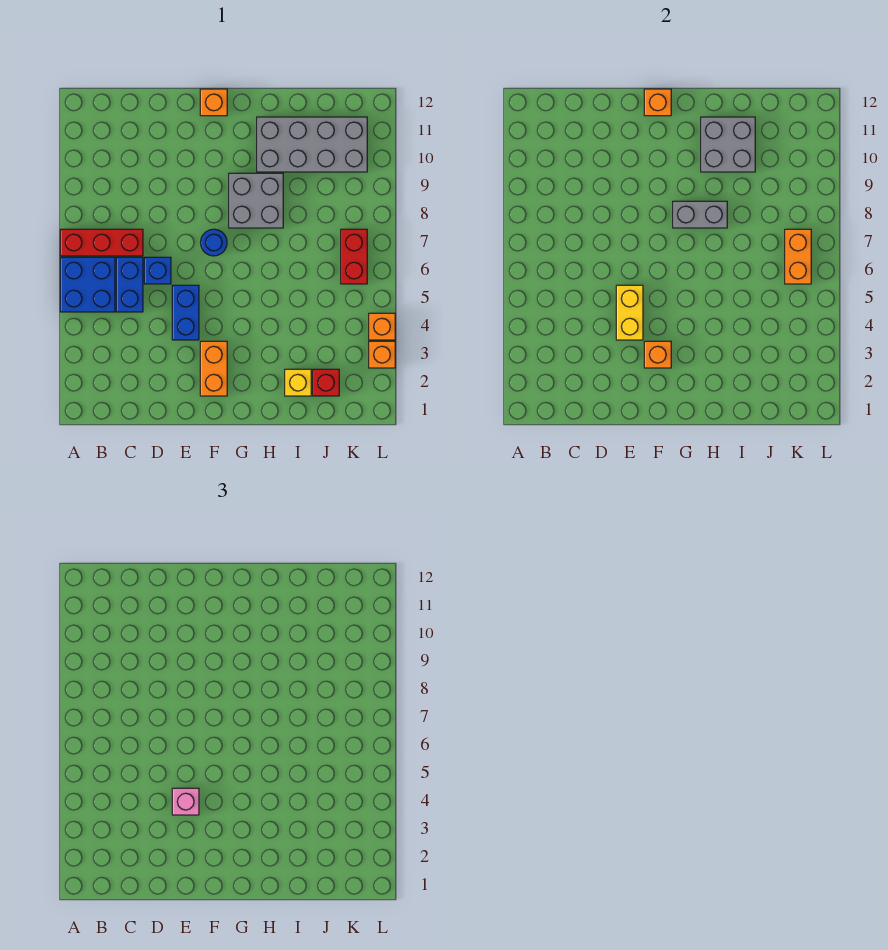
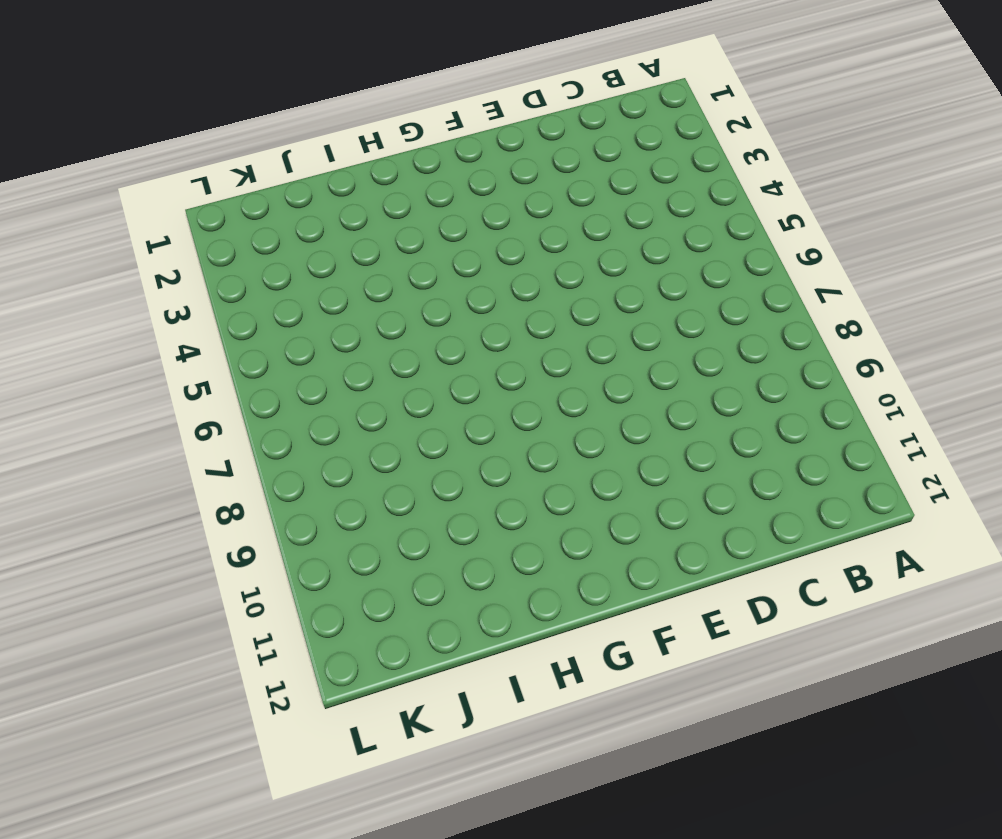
none -> blue 2x2 brick [60,257,115,312]
none -> red 1x3 brick [60,229,143,256]
none -> blue 1x2 brick [116,257,143,312]

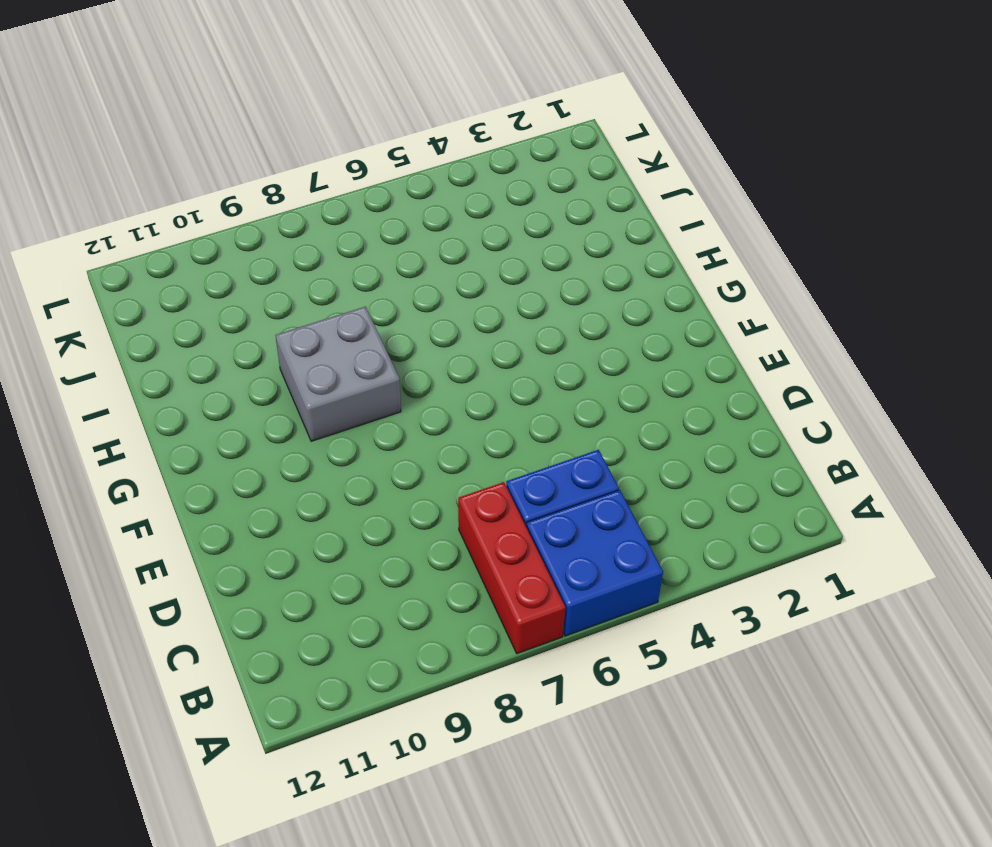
none -> blue 1x1 brick [144,257,171,284]
none -> blue 1x2 brick [172,285,199,340]
none -> orange 1x2 brick [200,341,227,396]

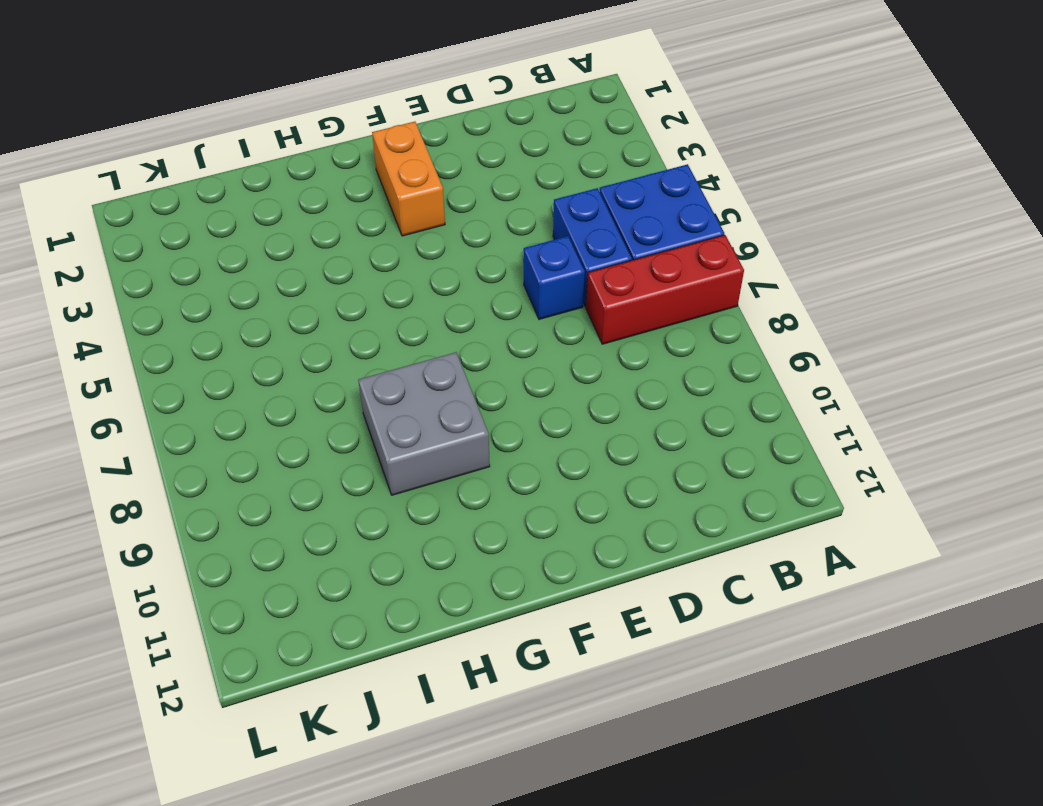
none -> blue 1x2 brick [172,285,199,340]
none -> blue 1x1 round brick [201,229,227,256]
none -> orange 1x1 brick [200,89,227,116]

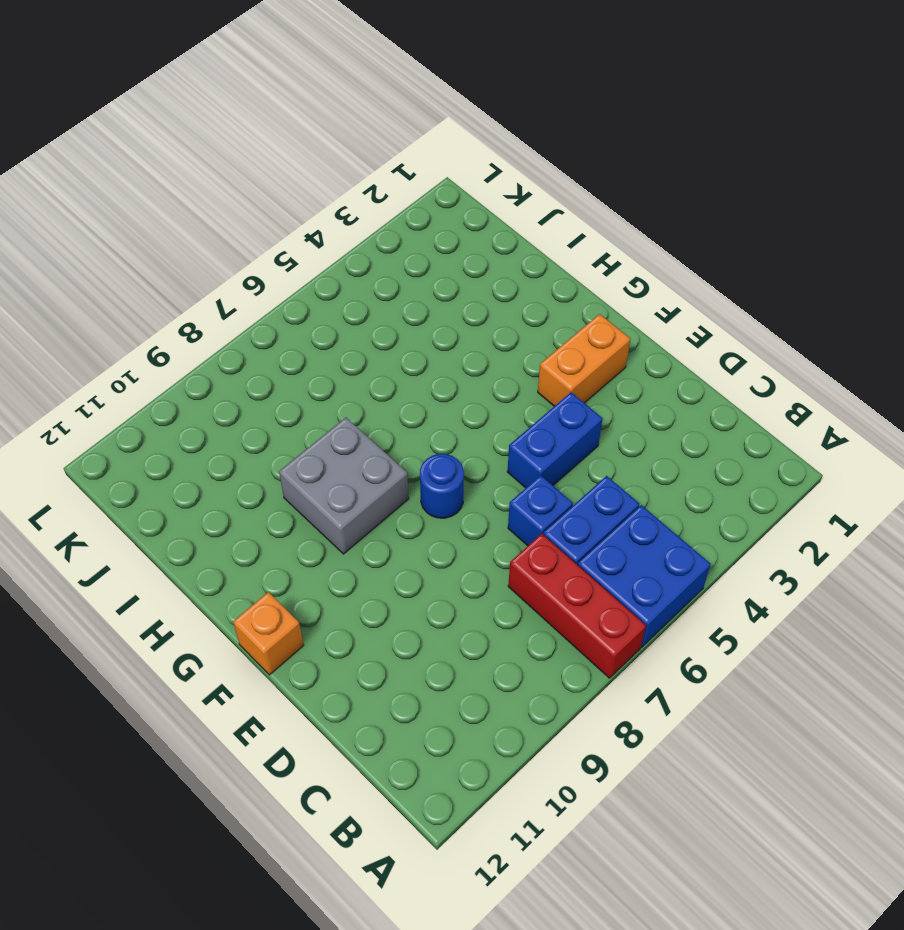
none -> grey 2x4 brick [257,117,367,172]
none -> yellow 1x1 brick [285,369,311,396]
none -> red 1x1 brick [313,369,339,396]

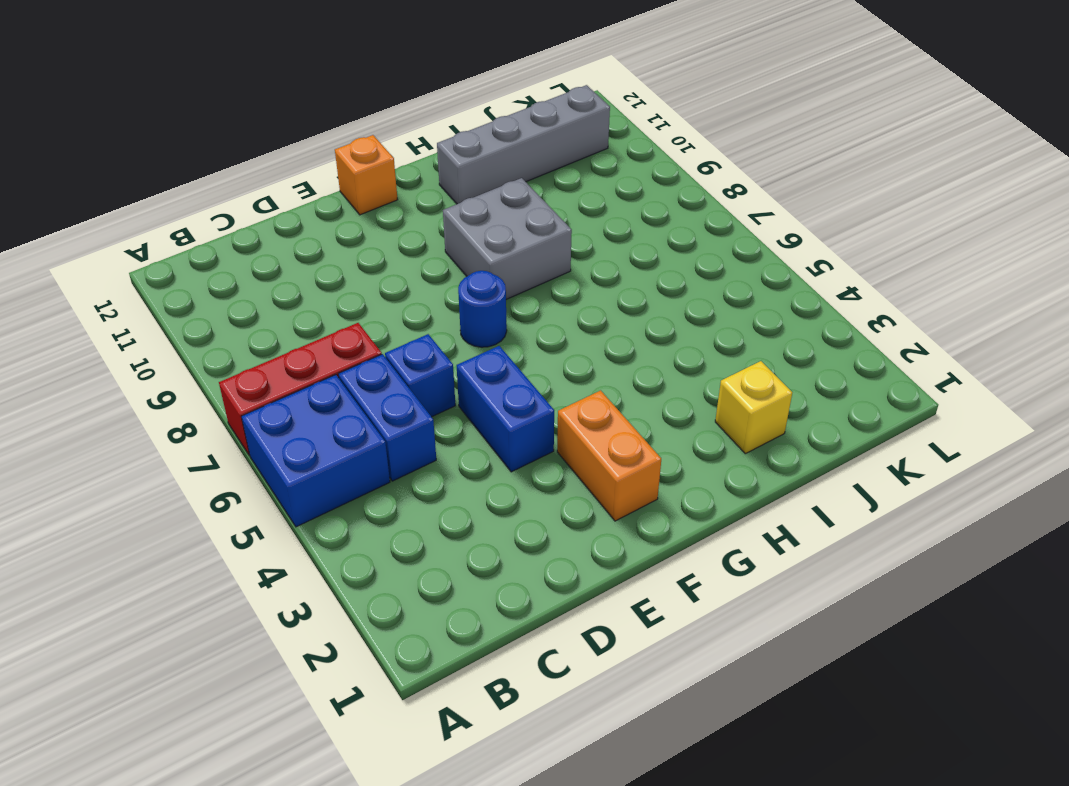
grey 1x4 brick [437,85,610,204] -> grey 2x4 brick [257,117,367,172]
none -> red 1x1 brick [313,369,339,396]
none -> red 1x2 brick [341,229,367,284]
none -> orange 1x1 brick [369,341,395,368]

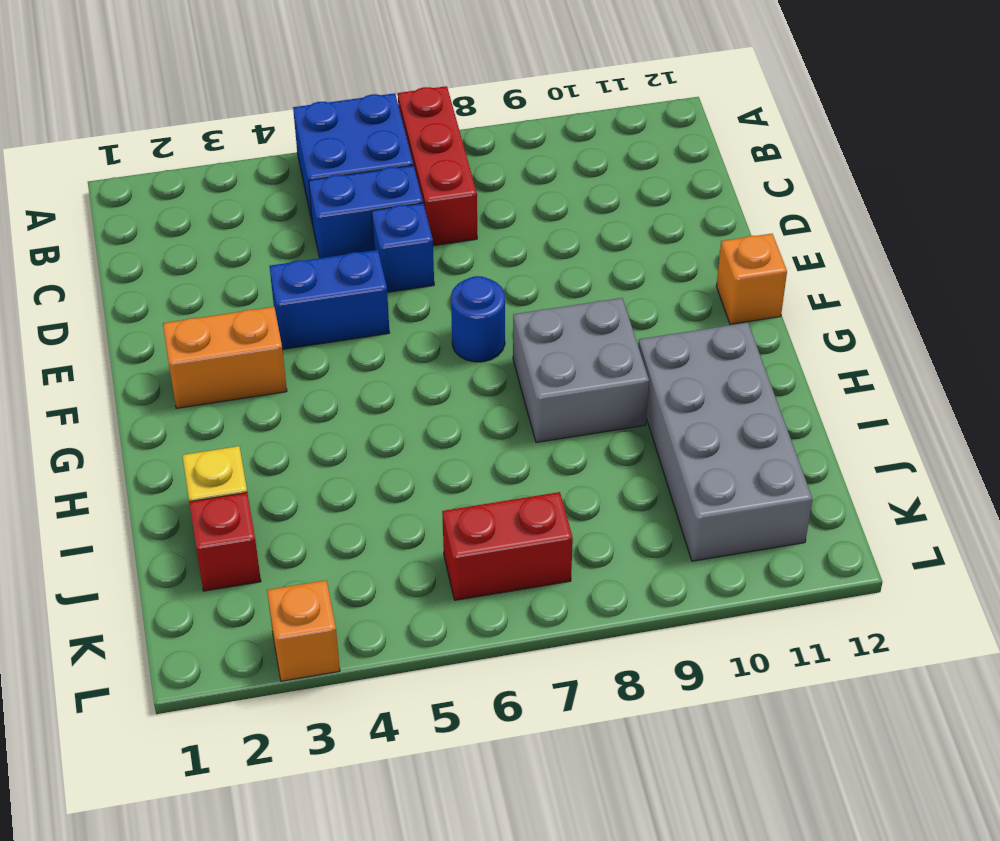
none -> orange 1x1 brick [369,313,395,340]
none -> yellow 1x2 brick [616,285,643,340]
none -> orange 1x1 brick [644,341,671,368]

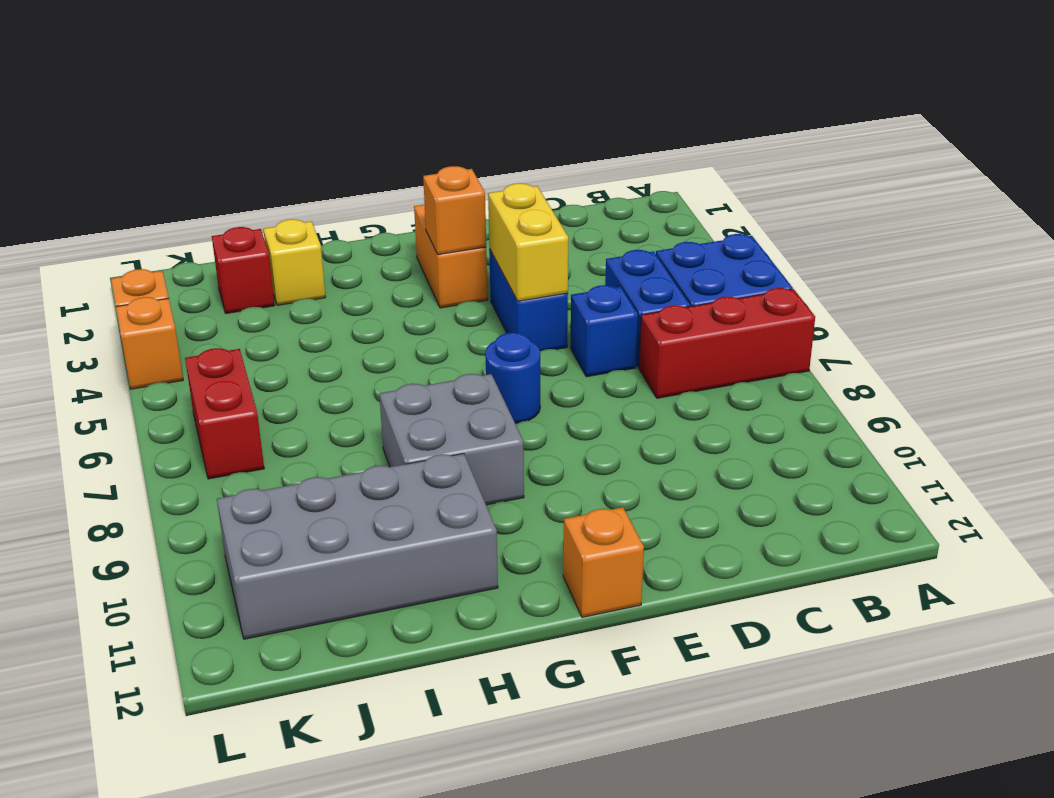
none -> orange 1x1 brick [644,89,671,116]
none -> grey 1x2 brick [673,201,727,228]
none -> grey 2x2 brick [701,117,755,172]

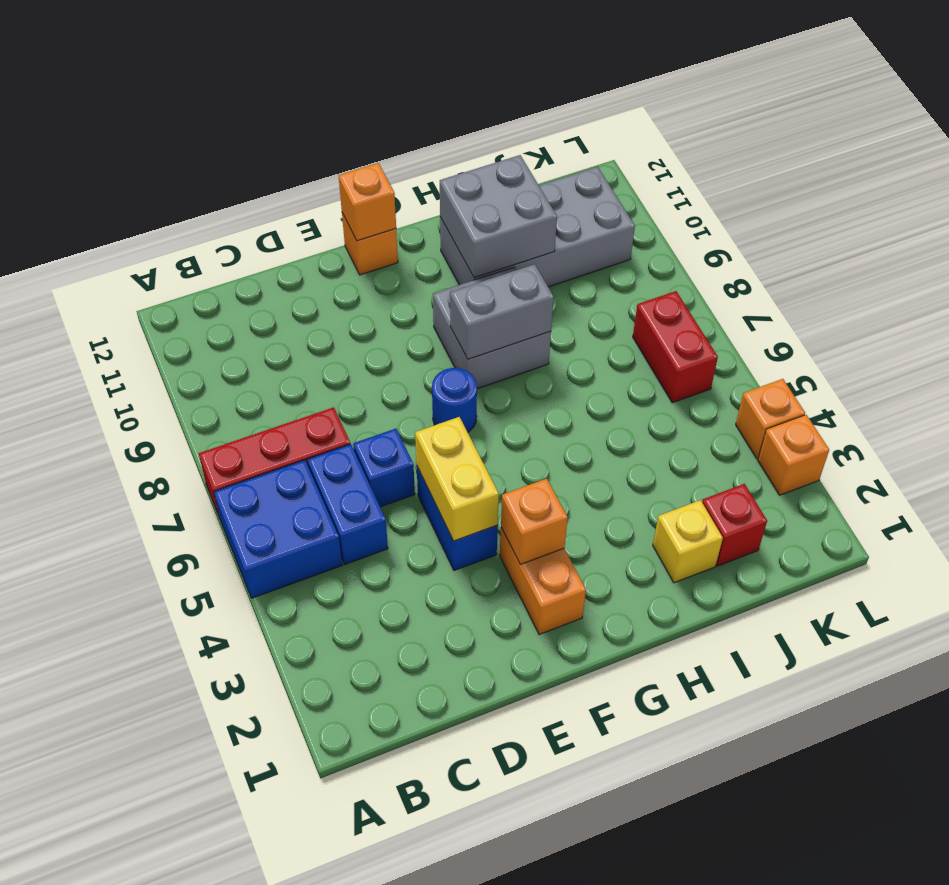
none -> orange 1x2 brick [785,229,811,284]
none -> pink 1x1 brick [172,788,199,815]

